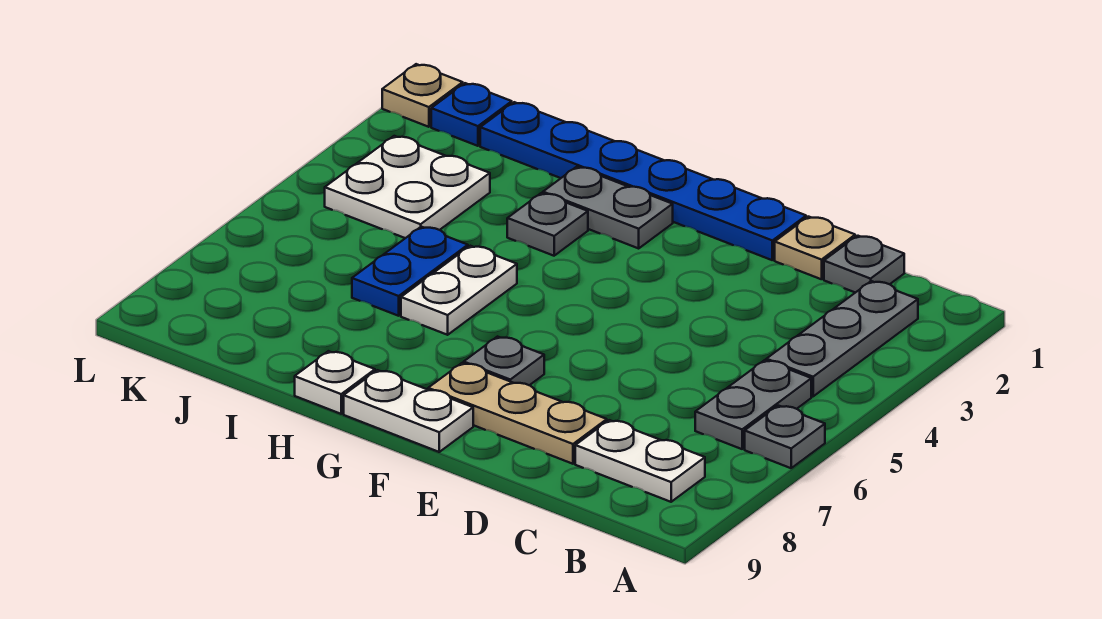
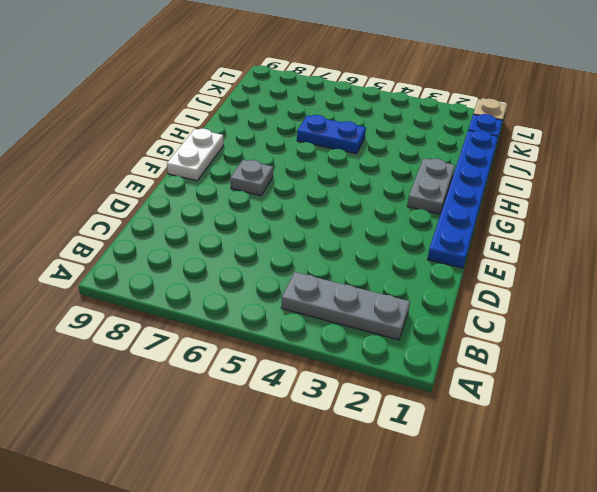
none -> grey 1x1 plate [745,406,825,468]
none -> grey 1x2 plate [695,360,811,449]
none -> white 1x2 plate [575,420,705,502]

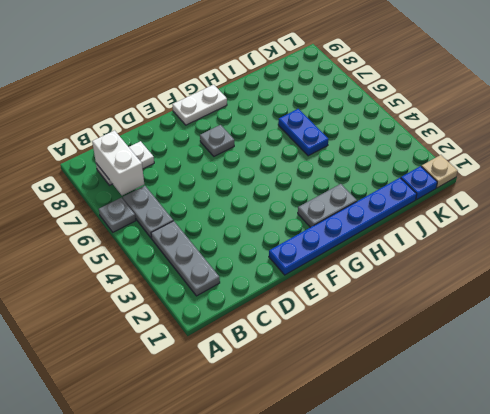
white 1x2 brick [92,130,144,195] -> none
none -> grey 1x1 plate [824,236,904,293]
none -> tan 1x1 plate [775,217,855,279]
none -> tan 1x3 plate [428,363,607,464]

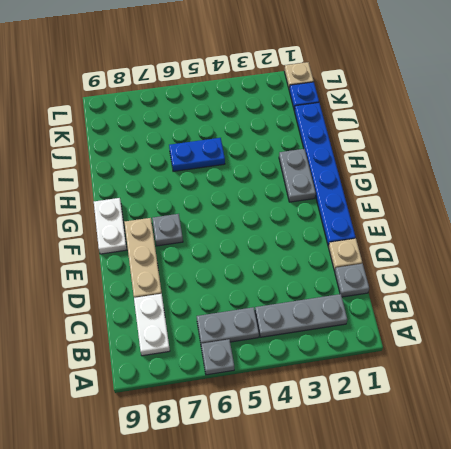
none -> grey 1x1 plate [507,193,588,256]
none -> white 1x2 plate [401,246,517,335]
none -> white 1x1 plate [295,351,375,414]

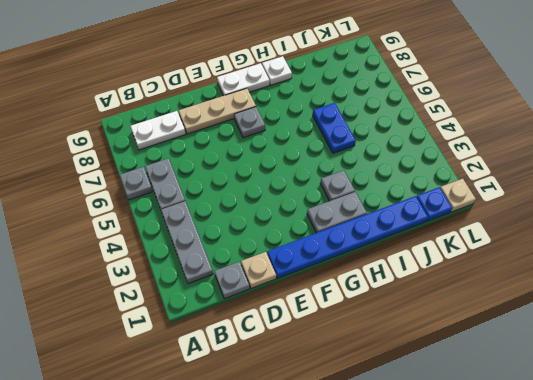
none -> white 1x2 plate [401,246,517,335]
none -> white 2x2 plate [325,136,490,238]

